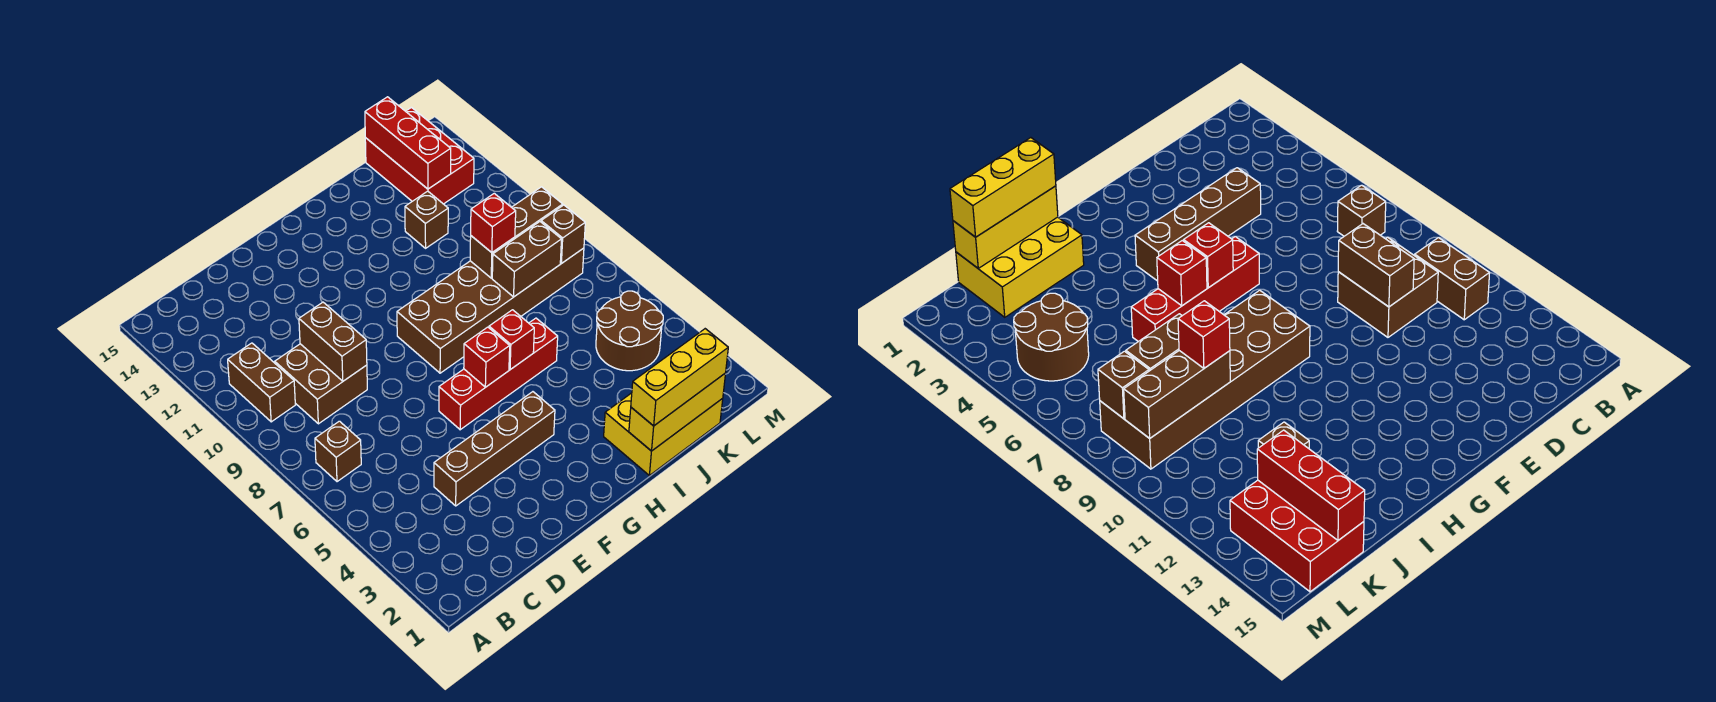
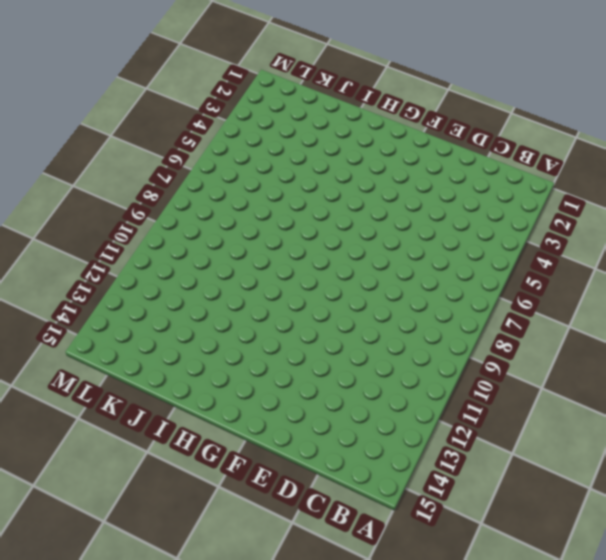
none -> brown 1x1 brick [315,421,361,482]
none -> brown 1x2 brick [228,343,295,422]
none -> brown 2x2 brick [275,344,367,424]

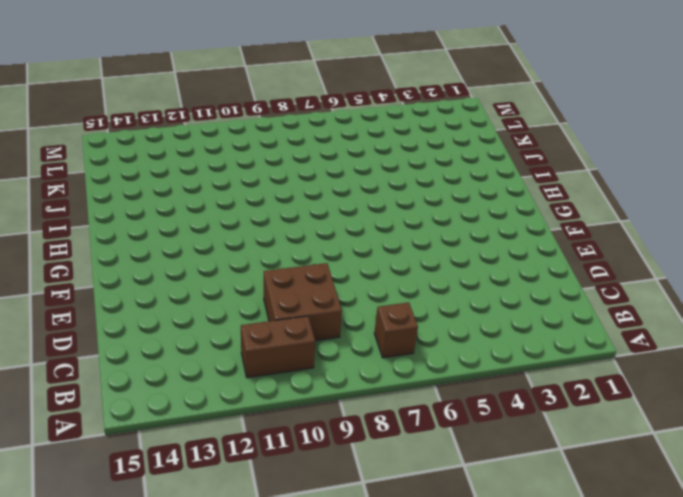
none -> brown 1x4 brick [434,392,555,506]
none -> red 1x4 brick [439,318,558,430]
none -> brown 2x6 brick [397,248,584,373]

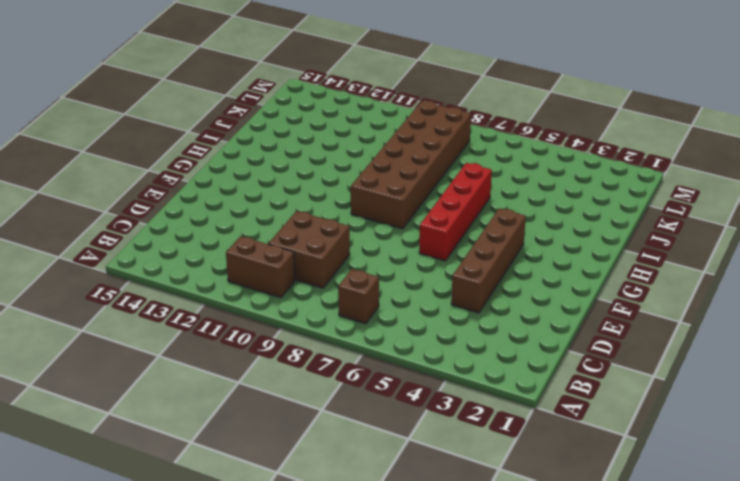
none -> yellow 2x3 brick [604,393,723,475]
none -> brown 1x1 brick [405,191,448,248]
none -> brown 2x2 round brick [596,291,663,371]

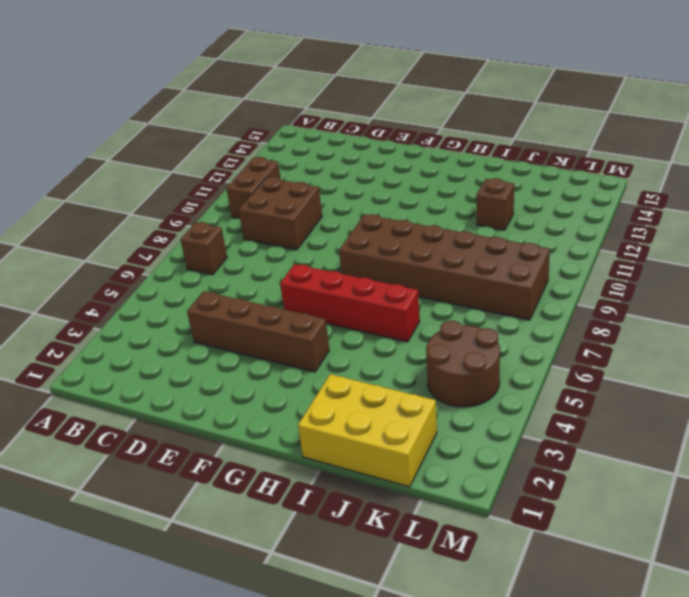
none -> red 2x3 brick [365,108,474,204]
none -> brown 1x2 brick [299,302,367,381]
none -> red 1x1 brick [464,327,510,387]

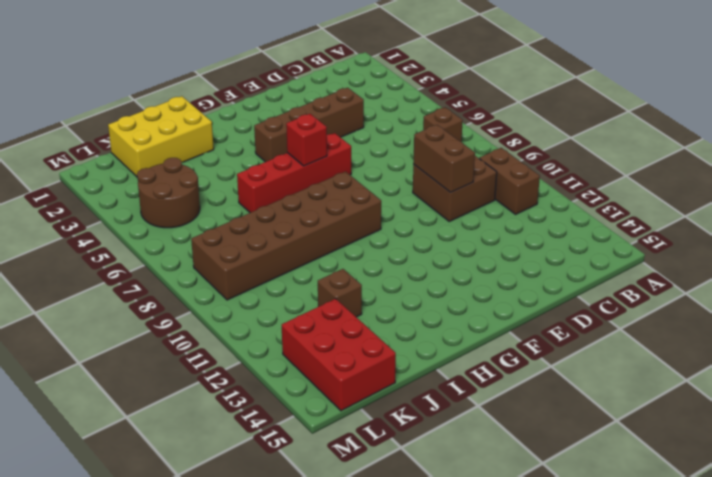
none -> red 1x1 brick [489,310,534,370]
none -> yellow 1x3 brick [629,373,726,451]
none -> brown 1x2 brick [492,222,561,297]

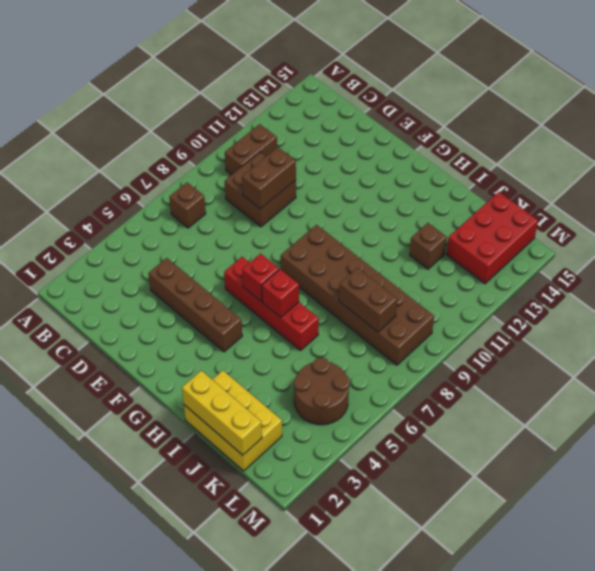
none -> brown 1x3 brick [470,187,563,278]
none -> red 1x3 brick [365,97,451,189]
none -> brown 1x1 brick [541,205,585,264]

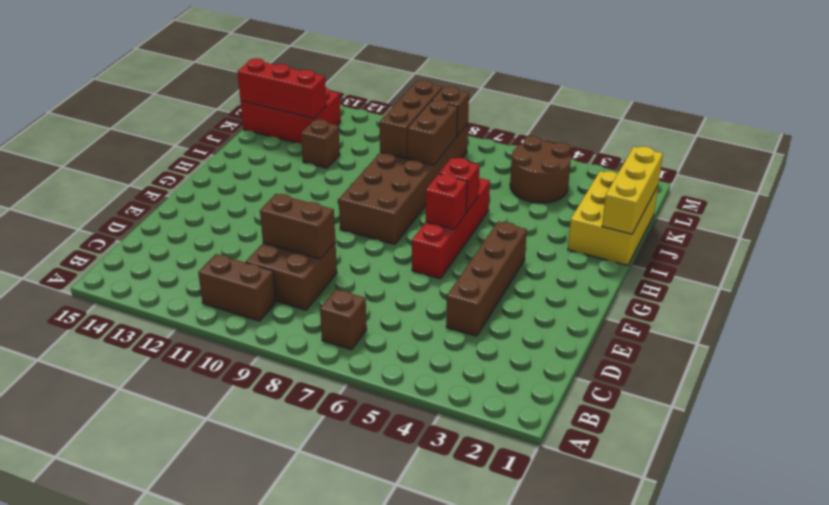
none -> yellow 1x3 brick [631,329,728,426]
none -> red 1x1 brick [471,193,516,253]

